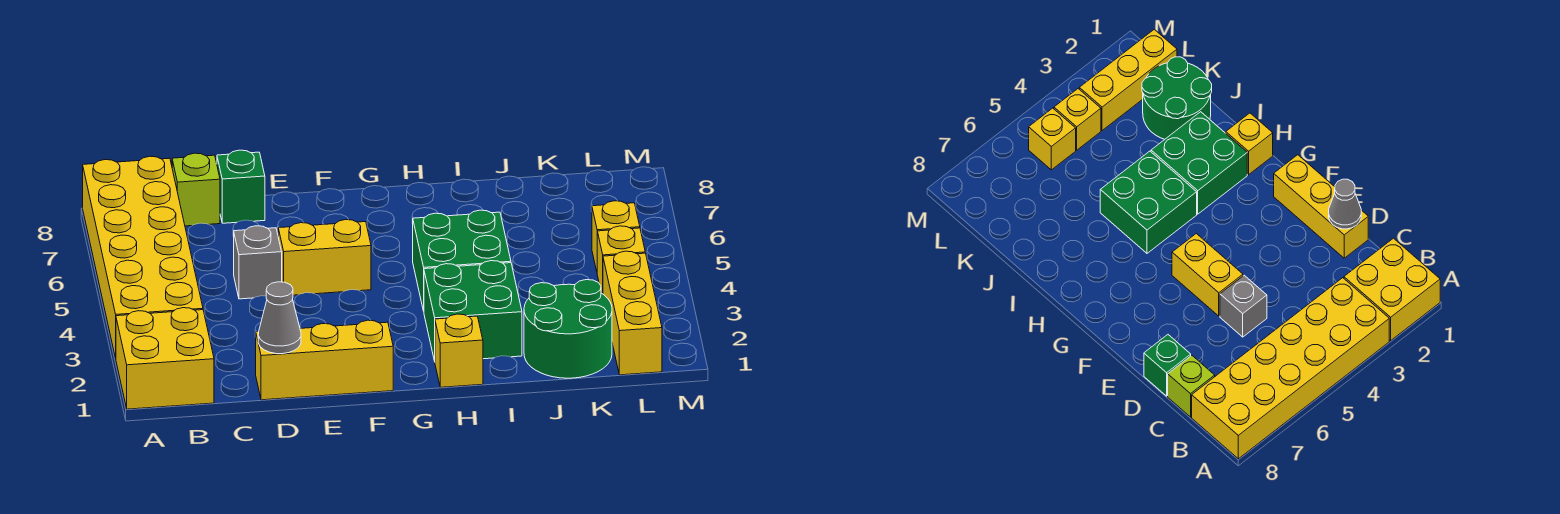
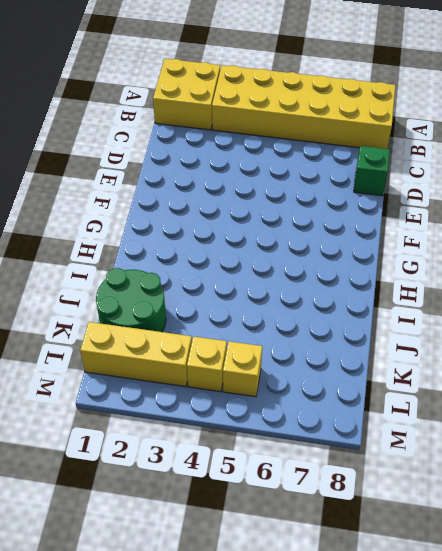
none -> lime 1x1 brick [172,153,220,226]
none -> yellow 1x3 brick [256,320,393,400]
none -> grey 1x1 brick [234,226,282,299]

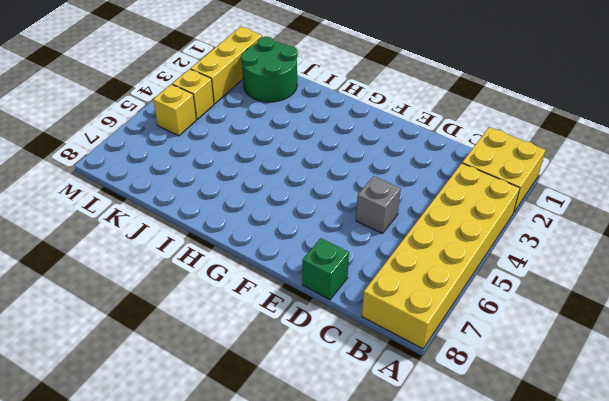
none -> lime 1x1 brick [172,153,220,226]
none -> yellow 1x3 brick [256,320,393,400]
none -> yellow 1x2 brick [278,220,371,295]

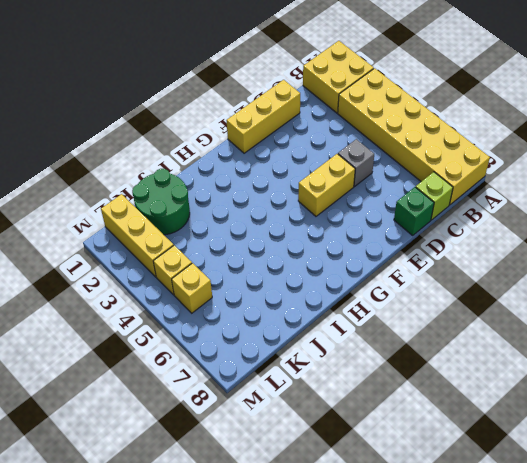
none -> yellow 1x1 brick [435,314,483,387]
none -> green 2x2 brick [424,261,522,361]
none -> green 2x2 brick [413,210,511,311]

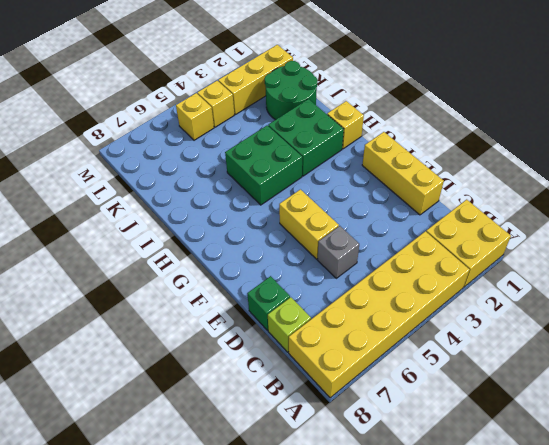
none -> grey 1x1 cone [258,282,301,354]

